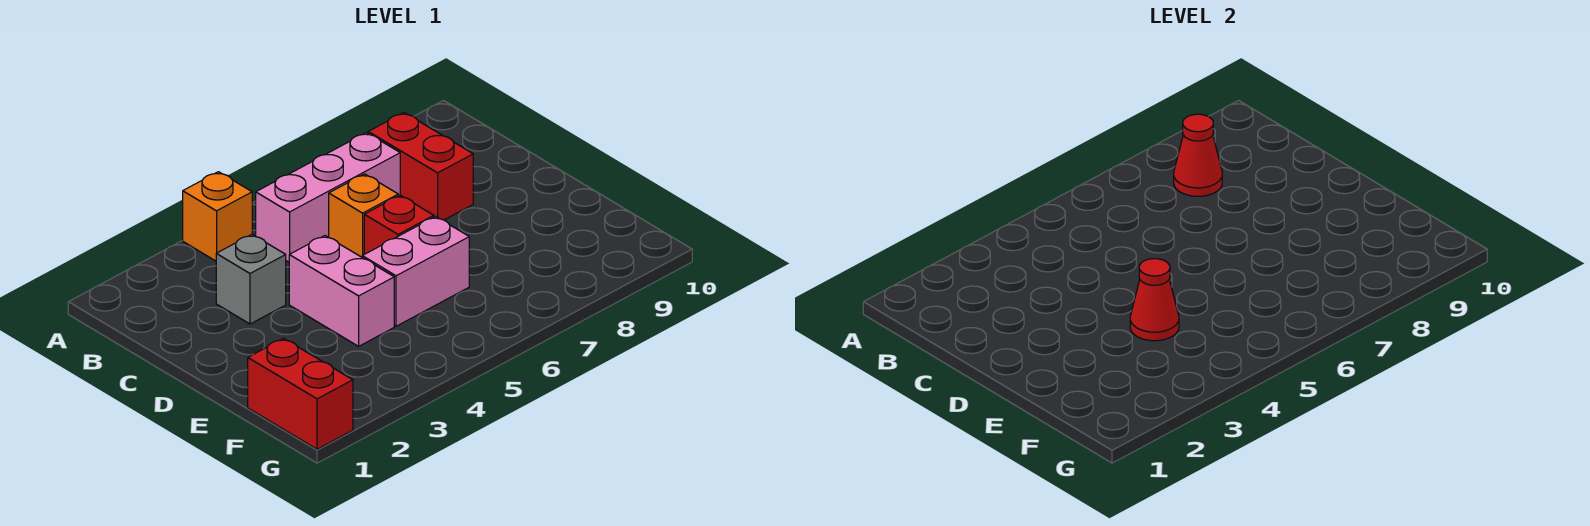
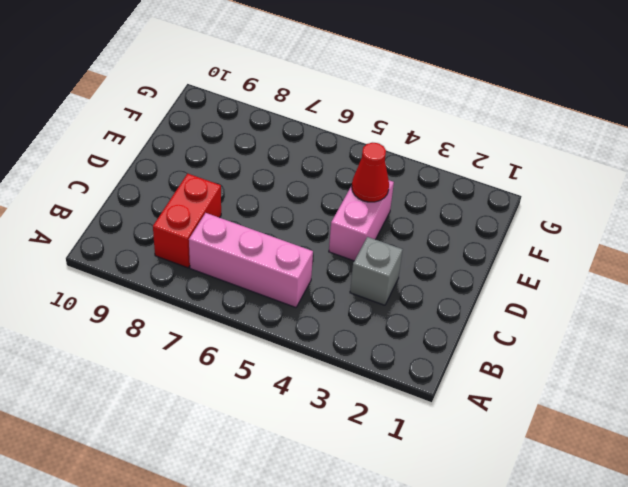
none -> orange 1x1 brick [183,172,252,261]
none -> orange 1x1 brick [329,174,398,257]

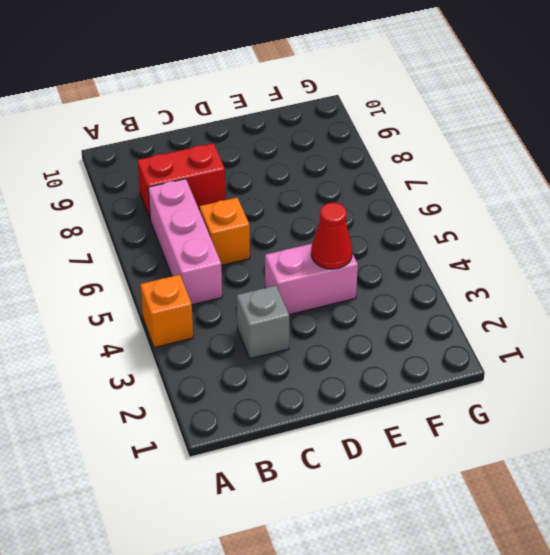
none -> red 1x1 brick [364,195,434,254]
none -> pink 1x2 brick [362,217,469,326]

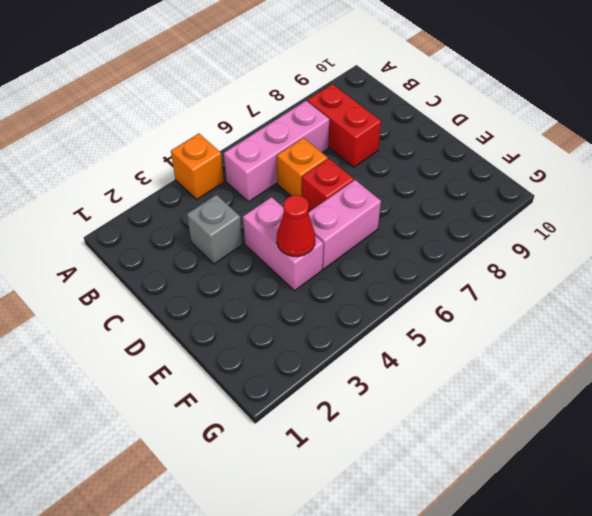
none -> red 1x2 brick [248,338,353,449]
none -> red 1x1 cone [1174,114,1222,196]

